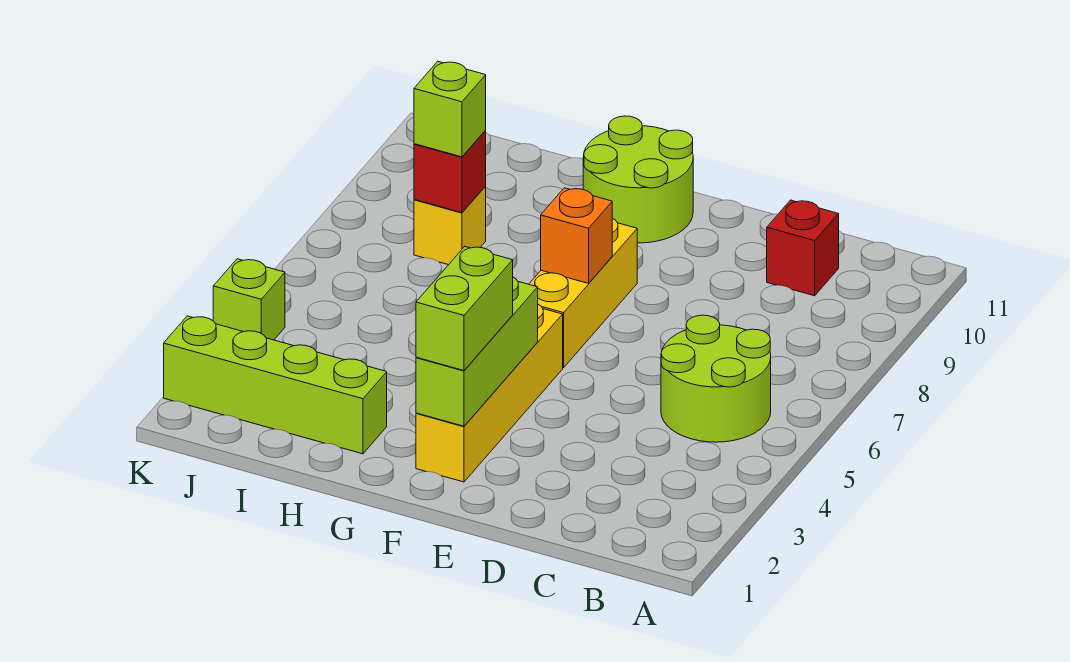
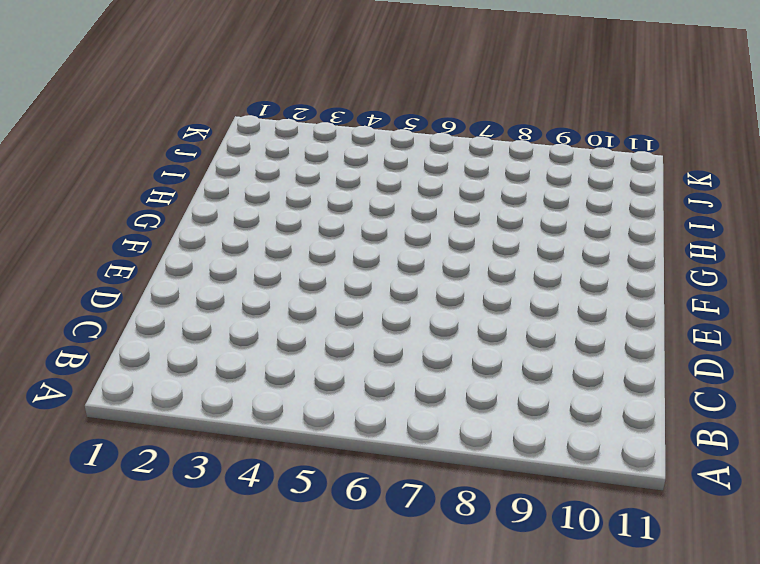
none -> lime 2x2 round brick [661,315,771,442]
none -> red 1x1 brick [767,200,839,296]
none -> yellow 1x4 brick [416,305,563,482]

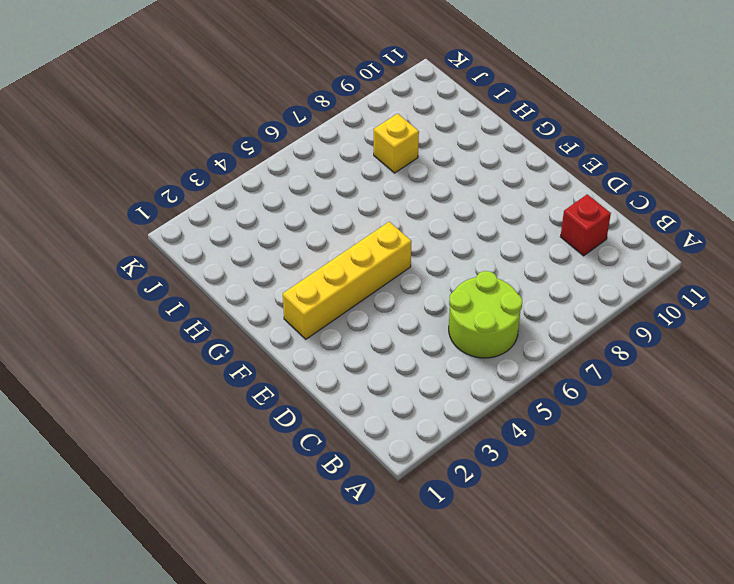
none -> yellow 1x3 brick [529,218,637,368]
none -> lime 2x2 round brick [583,116,693,243]
none -> lime 1x4 brick [164,316,387,454]

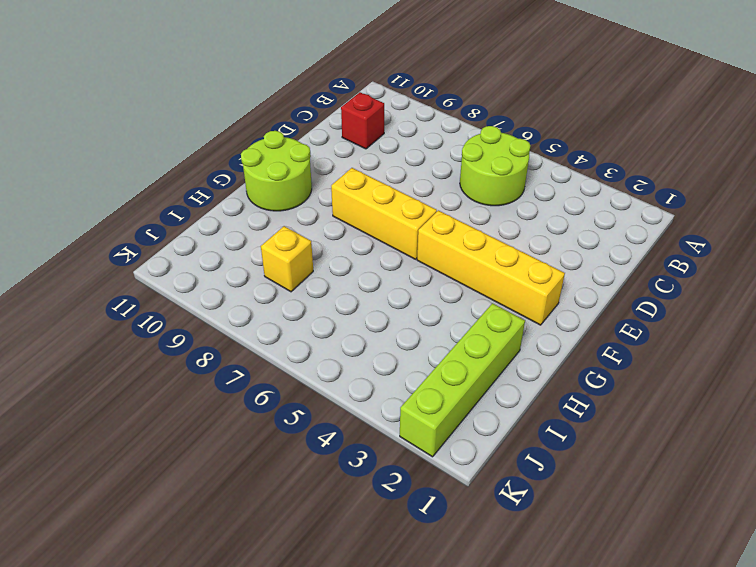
none -> lime 1x1 brick [213,259,285,340]
none -> lime 1x3 brick [416,277,538,426]
none -> orange 1x1 brick [541,188,612,283]

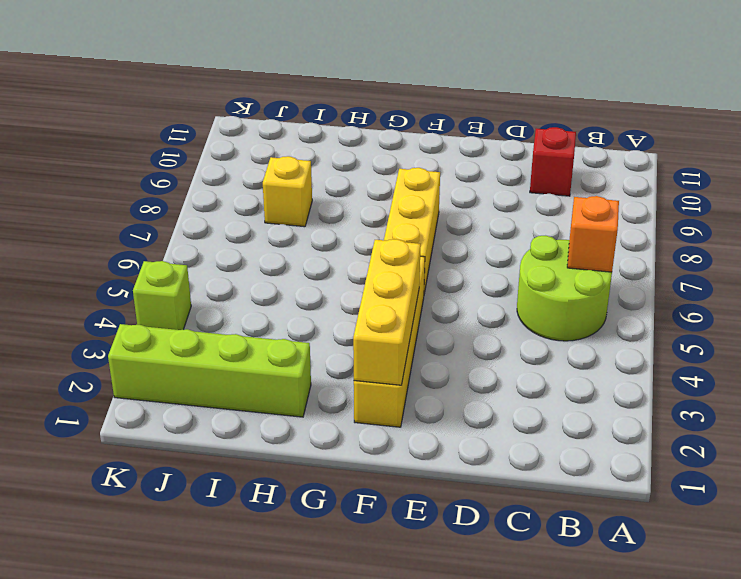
orange 1x1 brick [567,196,619,272] -> orange 1x1 brick moved to [541,188,612,283]
yellow 1x3 brick [353,239,421,385] -> lime 1x3 brick [416,277,538,426]
none -> lime 2x2 round brick [583,116,693,243]
none -> red 1x1 brick [414,131,486,213]
none -> lime 1x2 brick [416,247,513,371]

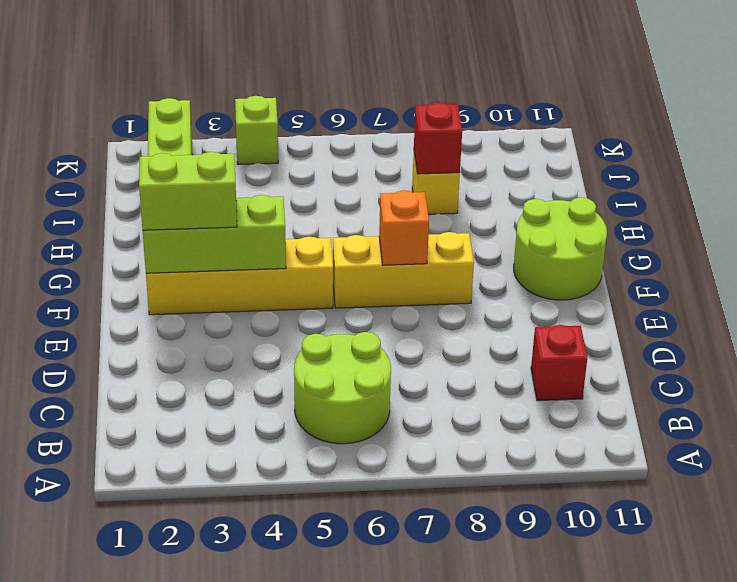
none -> lime 1x1 brick [414,61,486,157]

